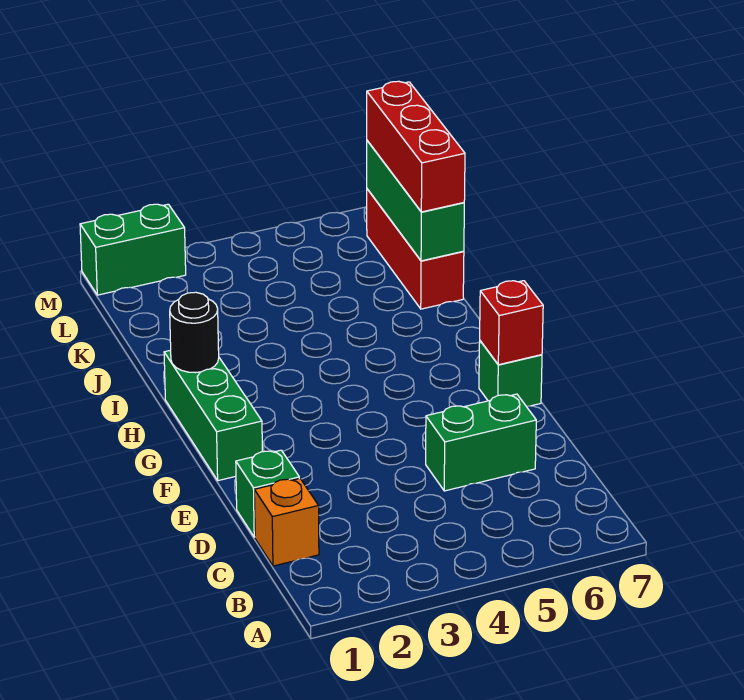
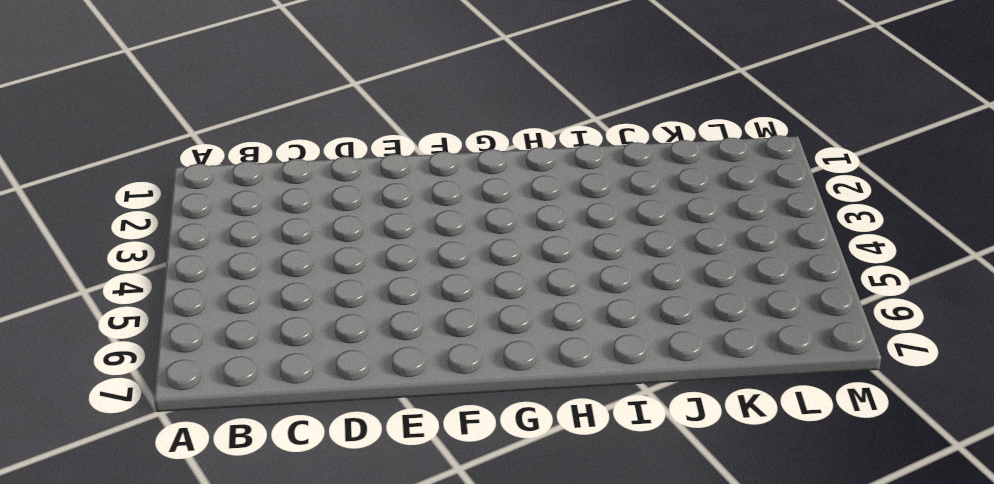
none -> orange 1x1 brick [254,478,319,566]
none -> green 1x1 brick [236,450,299,537]

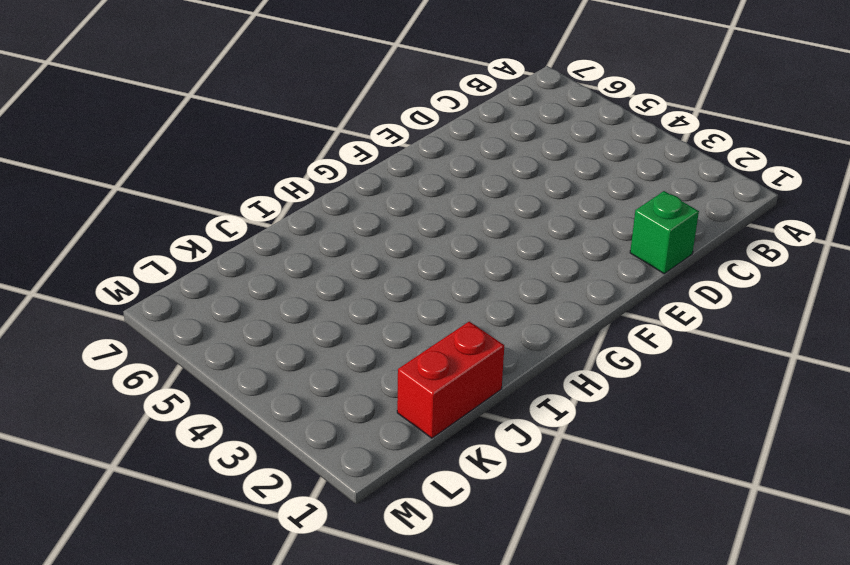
red 1x2 brick [397,322,504,438] -> none
none -> orange 1x1 brick [254,478,319,566]
none -> green 1x2 brick [426,394,536,491]

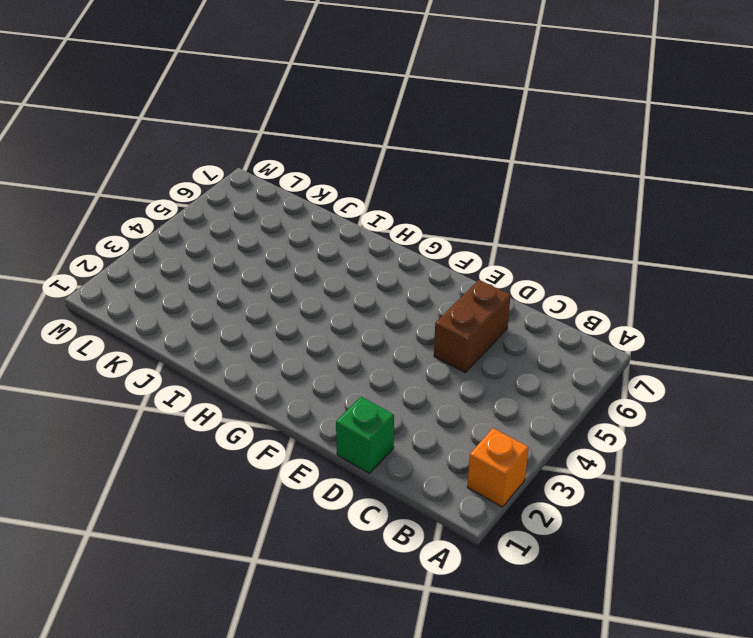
orange 1x1 brick [467,428,529,507] -> orange 1x1 brick moved to [254,478,319,566]
brown 1x2 brick [434,280,511,372] -> green 1x2 brick [426,394,536,491]
none -> green 1x3 brick [164,350,262,481]
none -> green 1x1 brick [479,341,542,406]

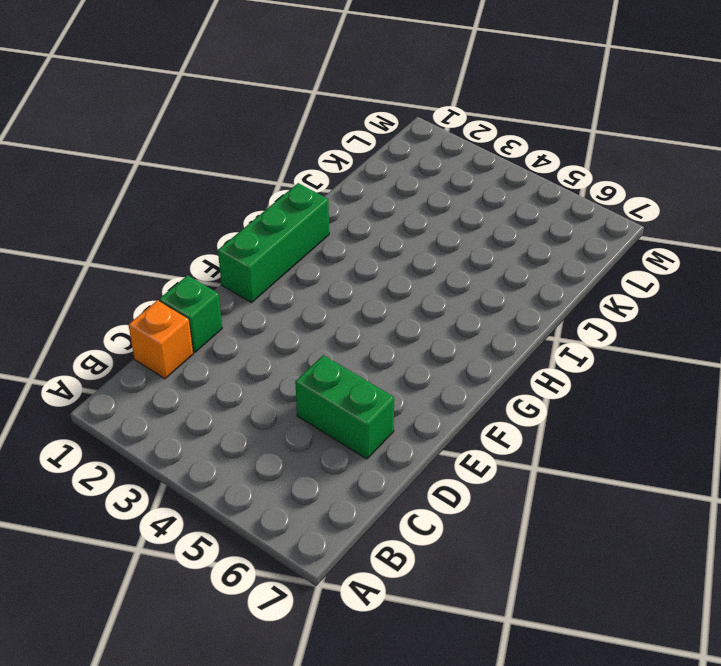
none -> green 1x1 brick [479,341,542,406]
none -> red 1x3 brick [367,189,464,309]

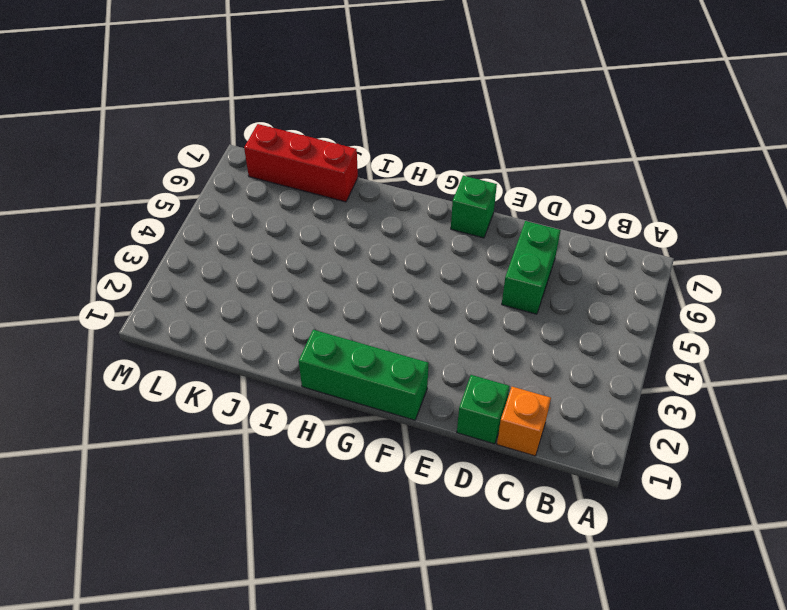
none -> green 1x2 brick [80,204,186,295]
none -> red 1x1 brick [480,281,543,365]

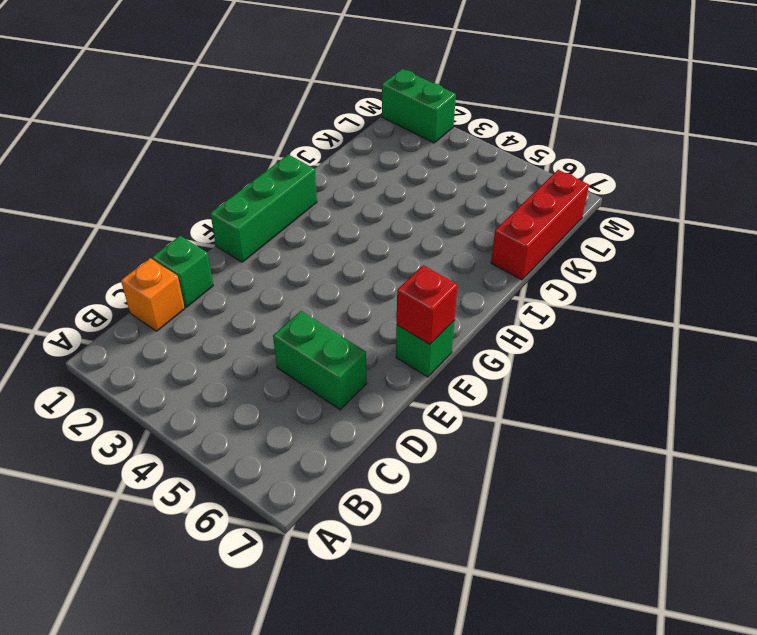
none -> black 1x1 round brick [170,292,219,373]
none -> green 1x3 brick [367,141,464,261]

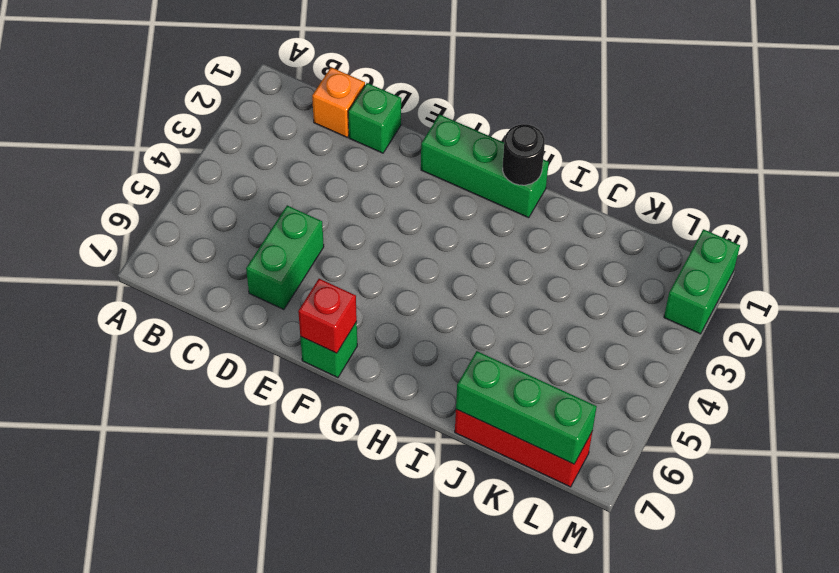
none -> red 1x3 brick [367,81,465,212]

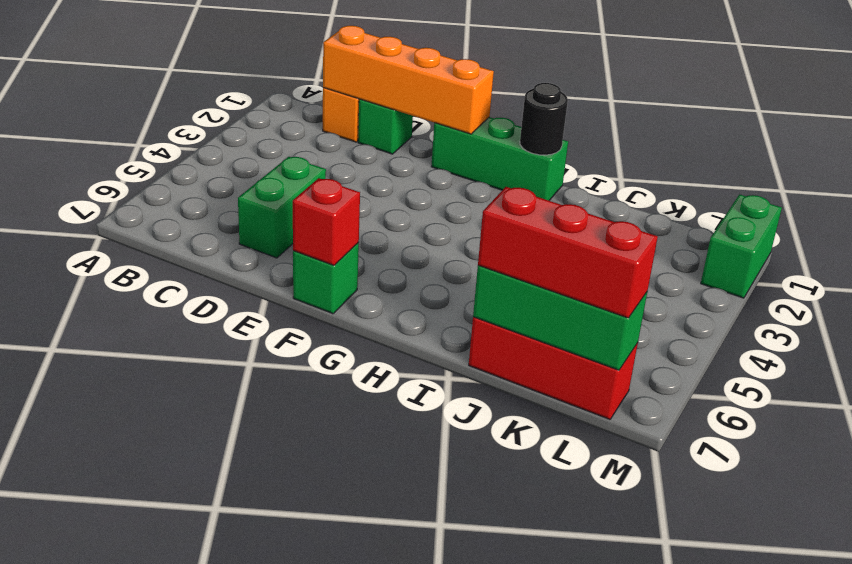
orange 1x4 brick [323,26,494,134] -> none

